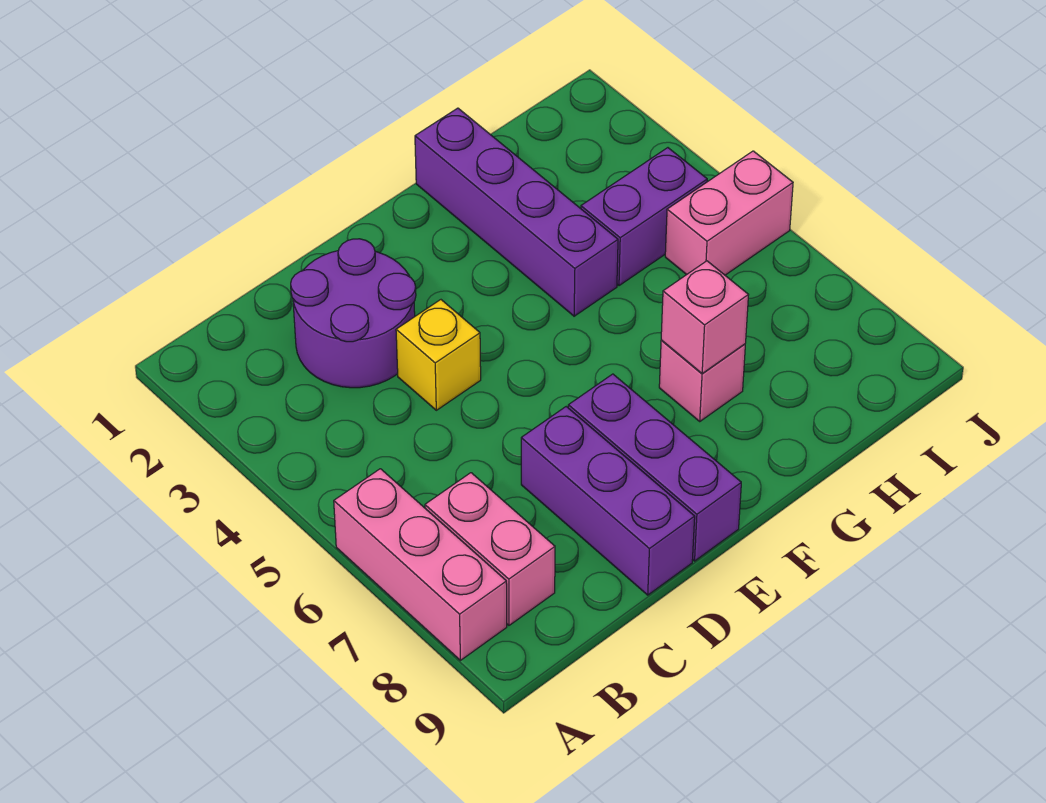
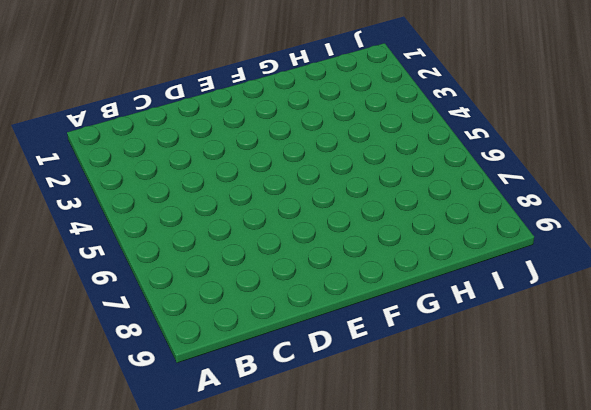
none -> pink 1x3 brick [334,469,507,660]
none -> pink 1x2 brick [425,473,555,625]

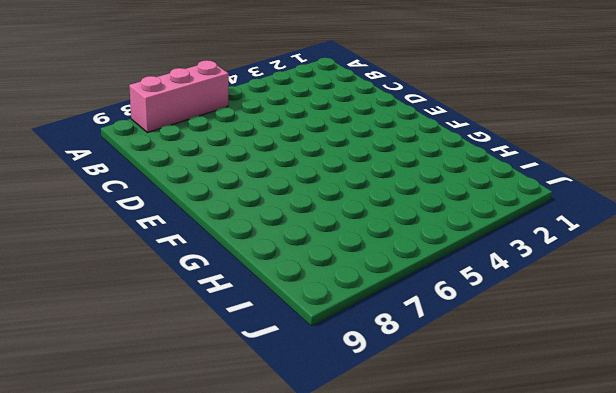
none -> pink 1x2 brick [425,473,555,625]
none -> purple 2x2 round brick [291,239,416,388]

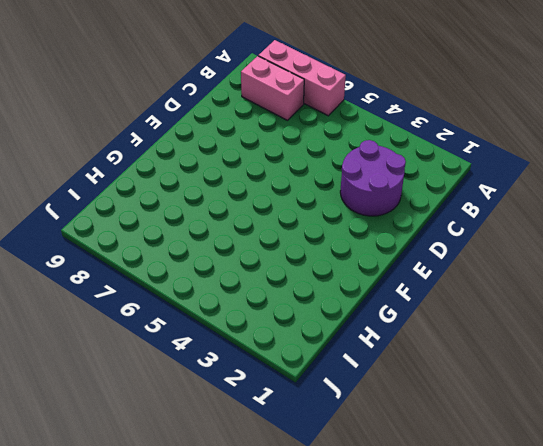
none -> yellow 1x1 brick [396,300,481,410]
none -> purple 1x3 brick [521,407,695,595]

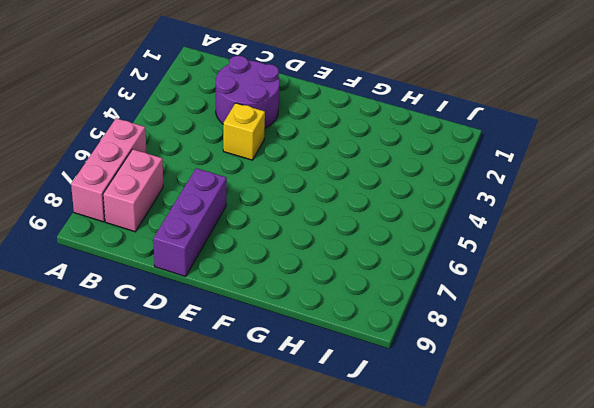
none -> purple 1x3 brick [568,374,741,561]
none -> purple 1x4 brick [415,108,618,316]

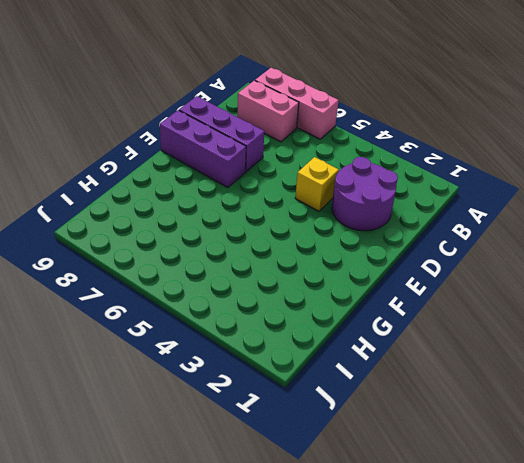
none -> purple 1x4 brick [415,108,618,316]
none -> pink 1x1 brick [659,340,745,421]

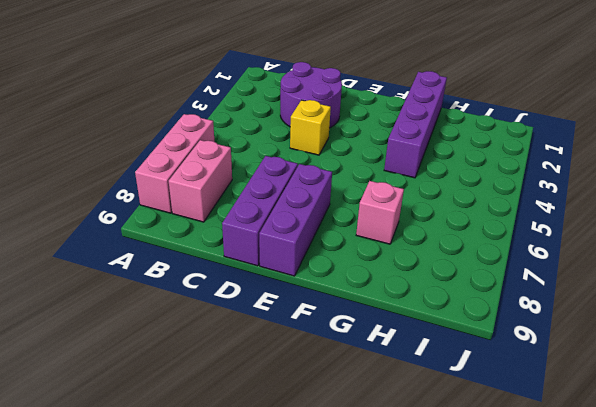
none -> purple 1x2 brick [581,148,707,286]
none -> pink 1x2 brick [665,151,793,275]

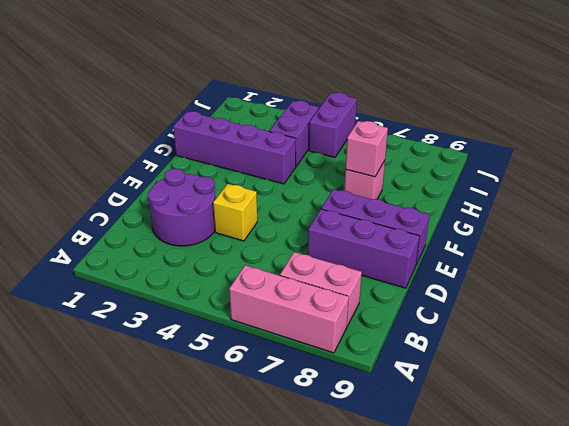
purple 1x2 brick [309,92,357,157] -> pink 1x2 brick [665,151,793,275]

